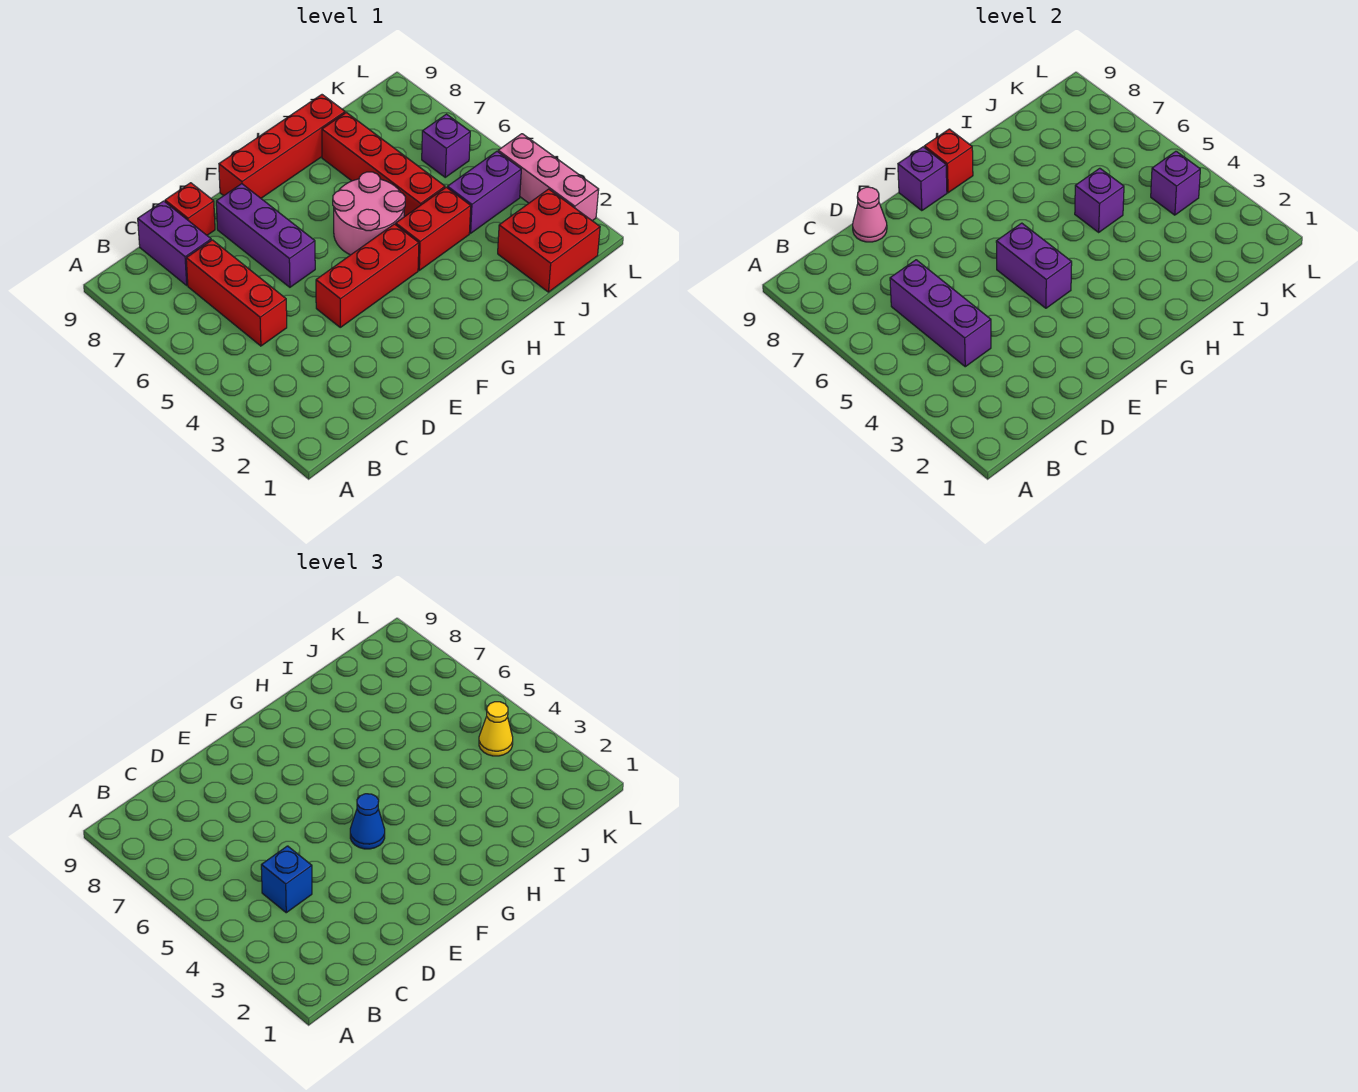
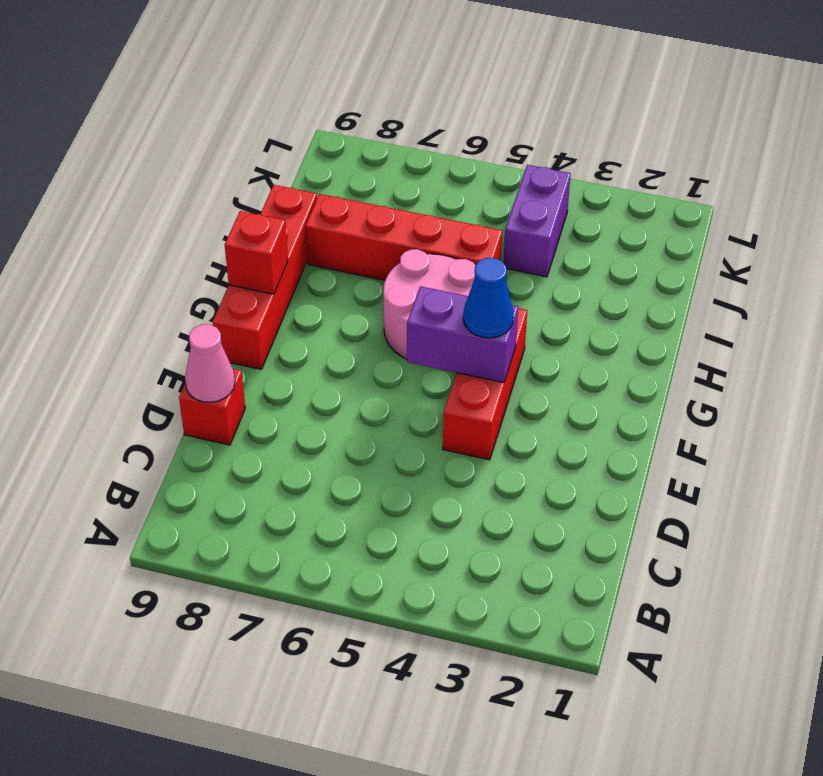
none -> red 1x3 brick [186,240,287,346]
none -> purple 1x2 brick [138,201,211,285]
none -> purple 1x3 brick [216,184,315,287]

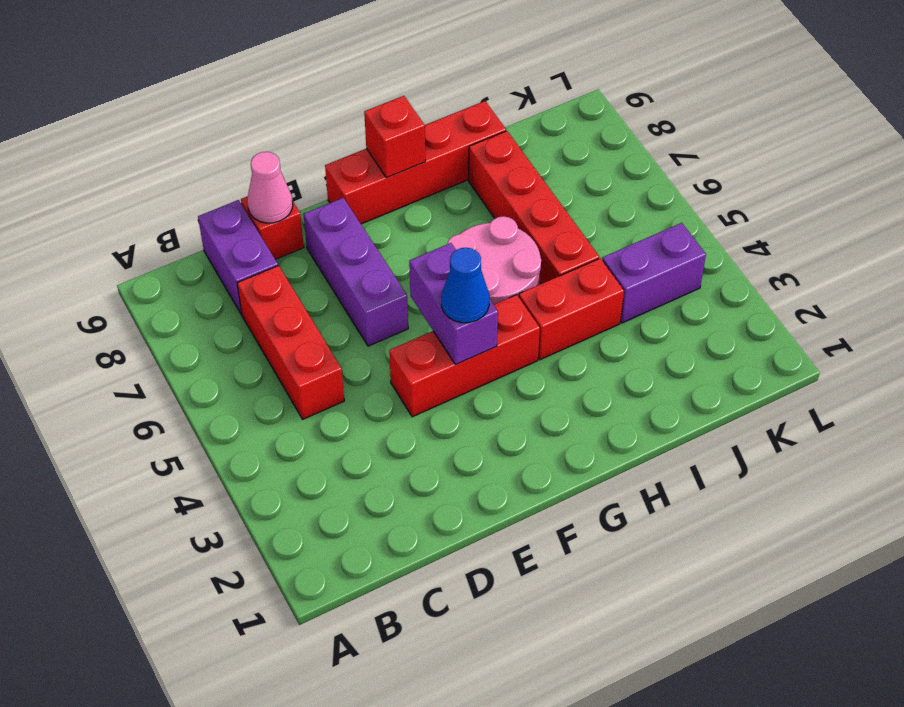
none -> red 2x2 brick [498,189,600,292]
none -> purple 1x1 brick [422,114,470,177]
none -> pink 1x3 brick [498,134,599,221]

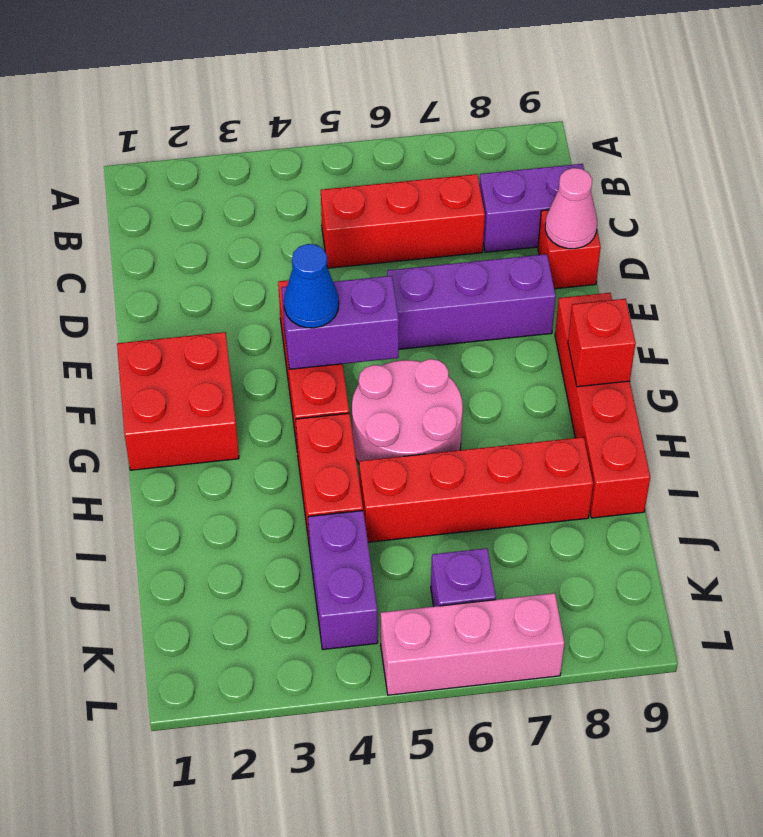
red 2x2 brick [117,332,239,470] -> red 2x2 brick moved to [498,189,600,292]
pink 1x3 brick [381,593,564,695] -> pink 1x3 brick moved to [498,134,599,221]
none -> purple 1x3 brick [890,260,991,367]
none -> purple 1x1 brick [898,147,947,211]
none -> purple 1x1 brick [1075,168,1124,232]

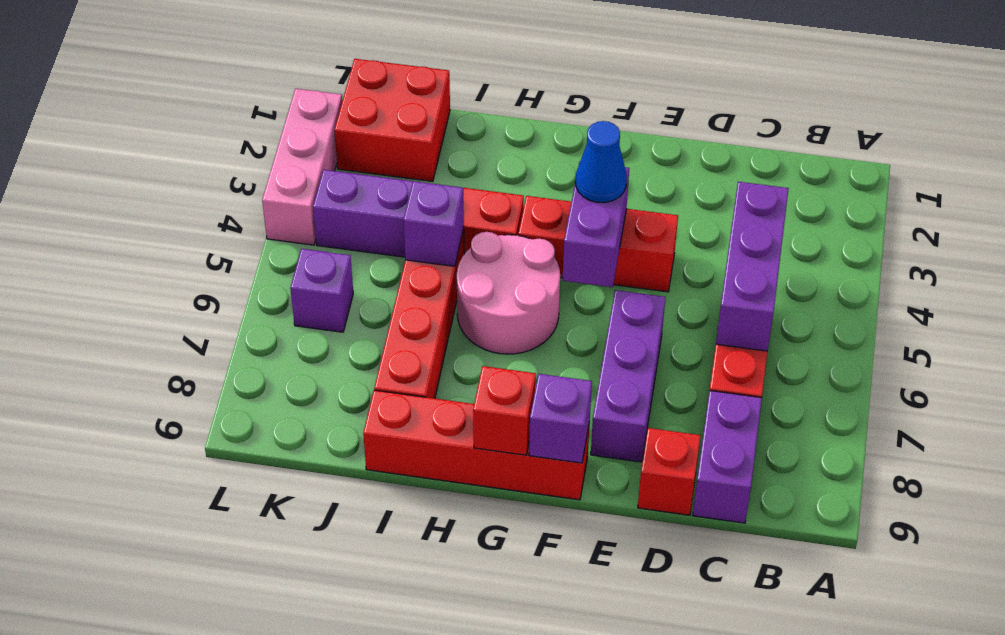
none -> pink 1x1 cone [853,187,887,242]
none -> purple 1x1 brick [1151,151,1200,215]
none -> blue 1x1 brick [261,846,312,913]

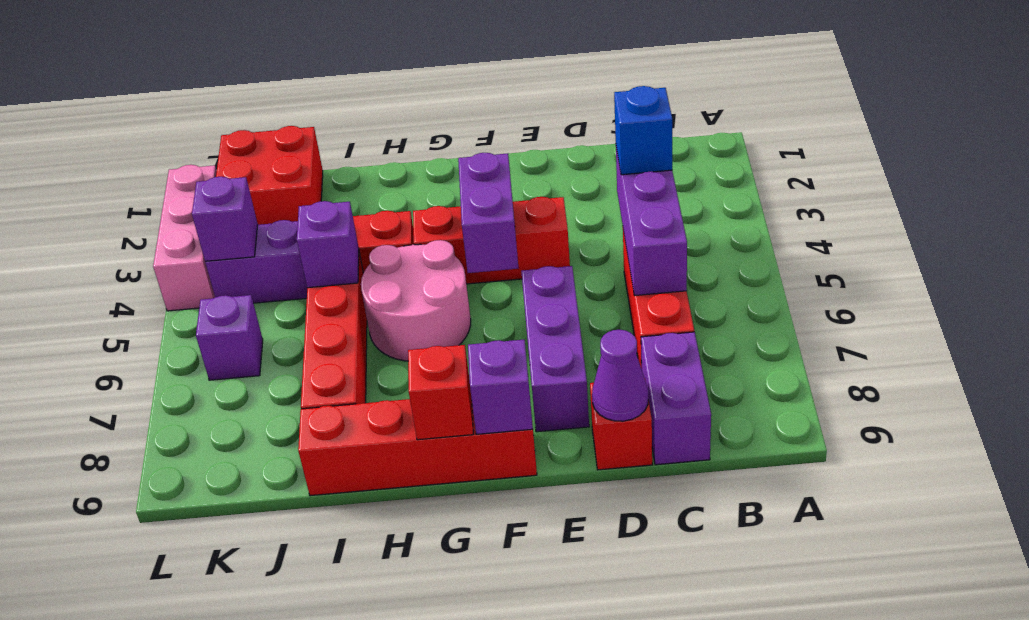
purple 1x1 cone [592,330,648,421] -> pink 1x1 cone [853,187,887,242]
none -> blue 1x1 cone [350,794,385,849]
none -> yellow 1x1 cone [479,702,513,756]

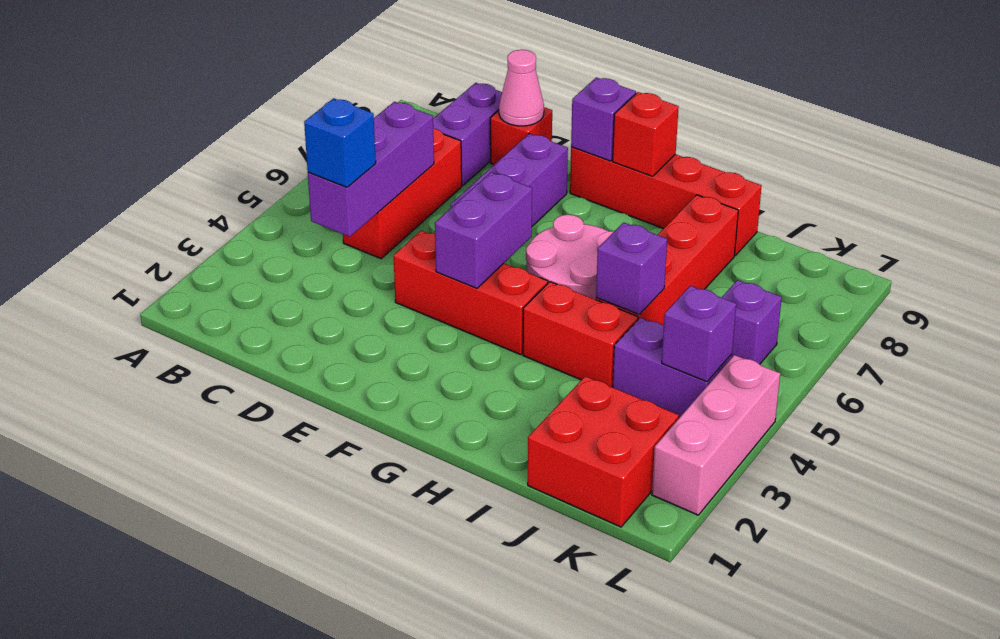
none -> blue 1x1 cone [350,794,385,849]
none -> yellow 1x1 cone [479,702,513,756]

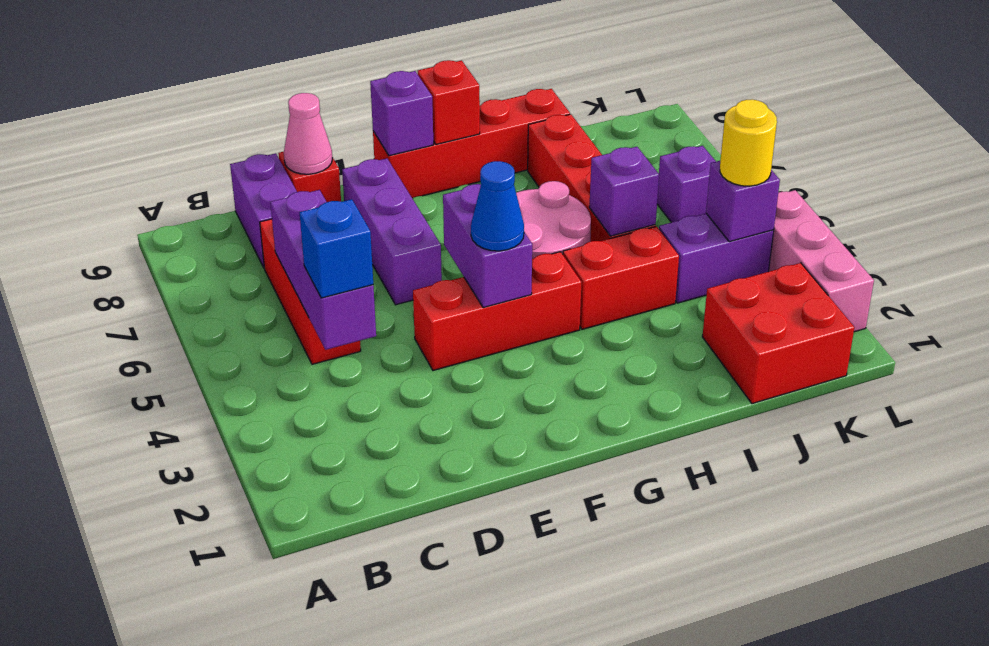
yellow 1x1 round brick [720,99,777,186] -> yellow 1x1 cone [479,702,513,756]

